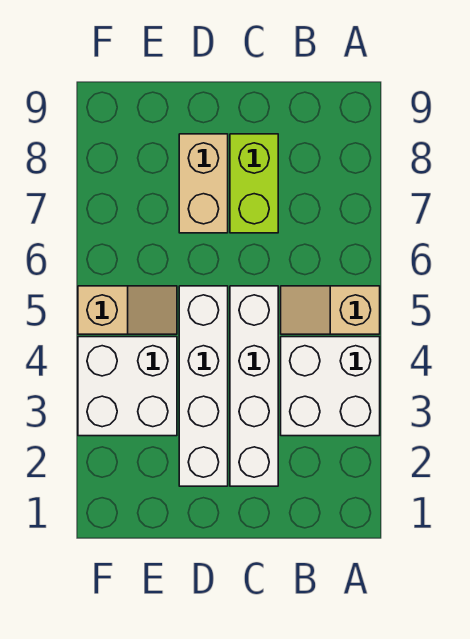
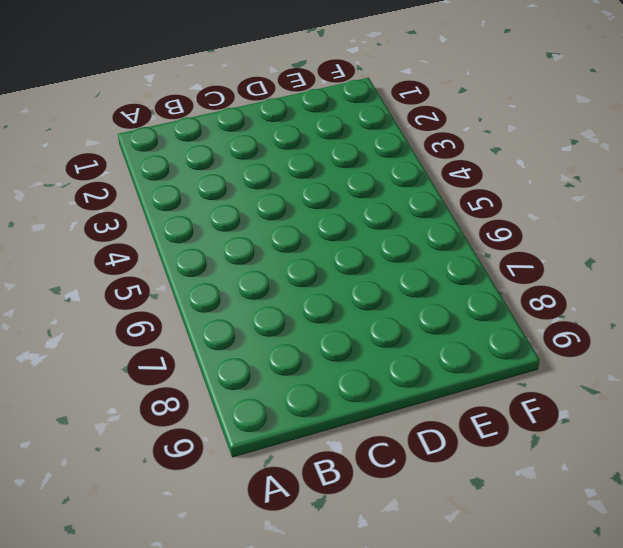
none -> white 2x2 brick [281,337,380,436]
none -> tan 1x2 slope [281,286,380,334]

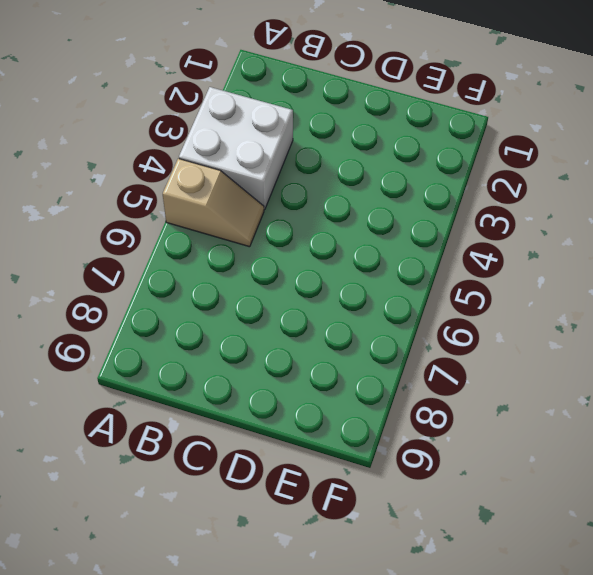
none -> white 1x4 brick [230,286,278,486]
none -> lime 1x2 brick [230,134,278,233]

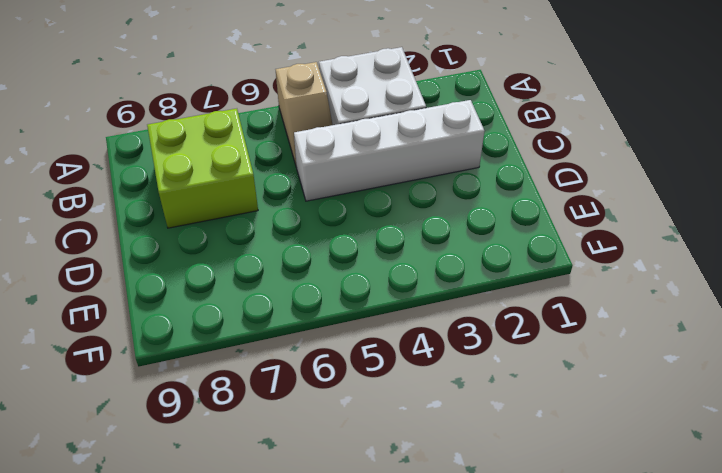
lime 2x2 brick [147,109,258,228] -> lime 1x2 brick [230,134,278,233]
none -> white 1x4 brick [179,286,228,486]
none -> tan 1x2 brick [179,134,228,233]

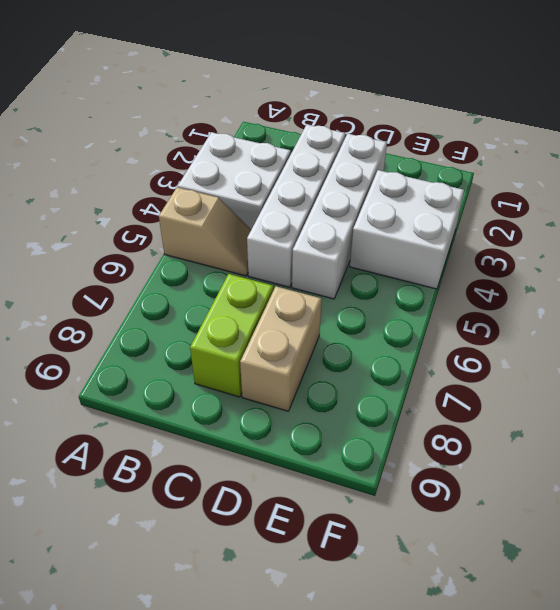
none -> tan 1x2 slope [78,286,177,334]

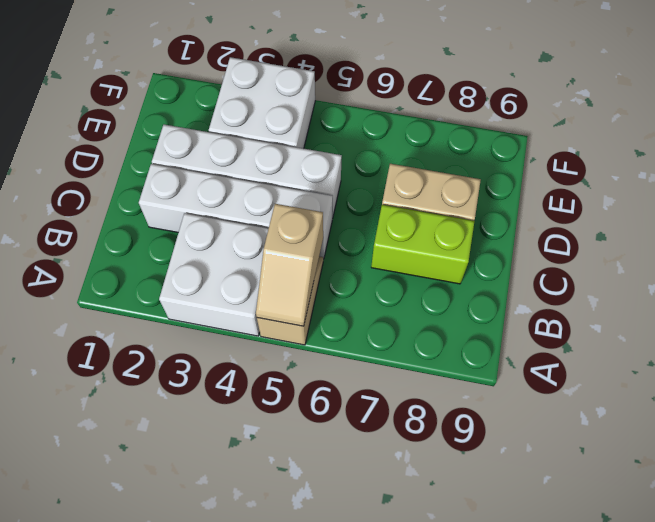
tan 1x2 slope [256,204,323,326] -> tan 1x2 slope moved to [78,286,177,334]

